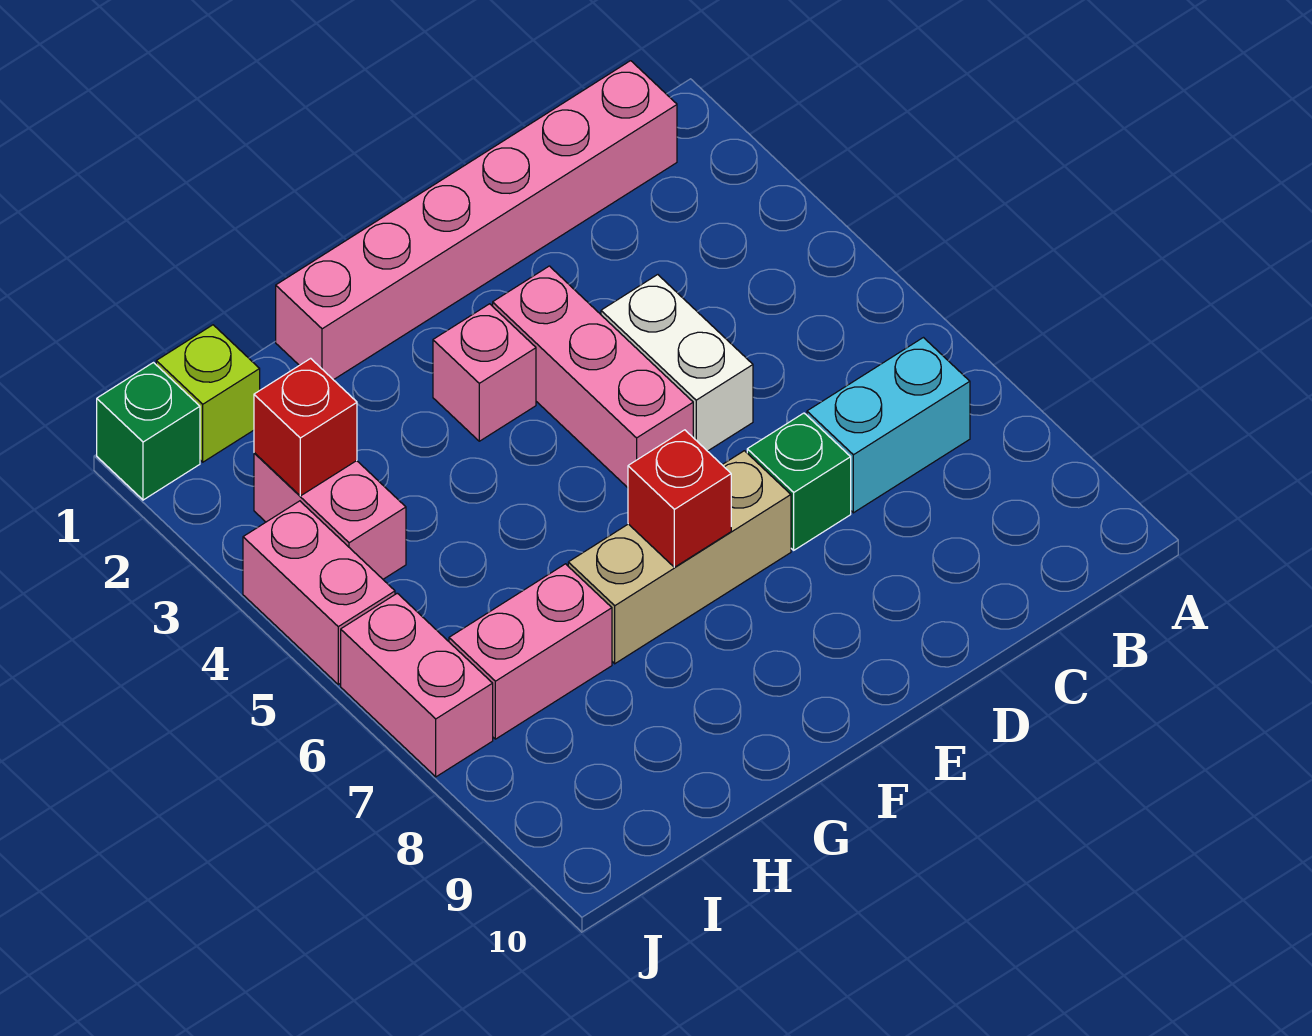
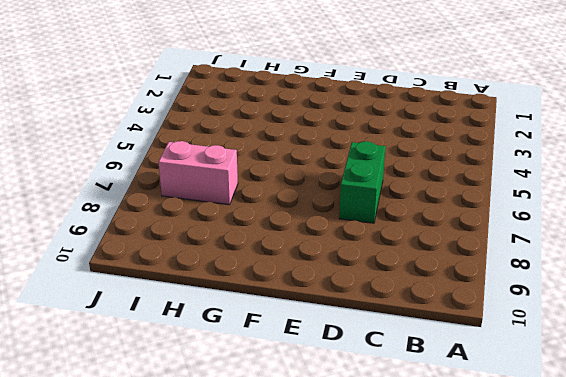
green 1x2 brick [339,141,386,223] -> green 1x1 brick [747,413,851,550]
none -> pink 1x6 brick [276,61,677,380]
none -> cyan 1x2 brick [807,338,970,513]
none -> white 1x2 brick [601,275,753,451]

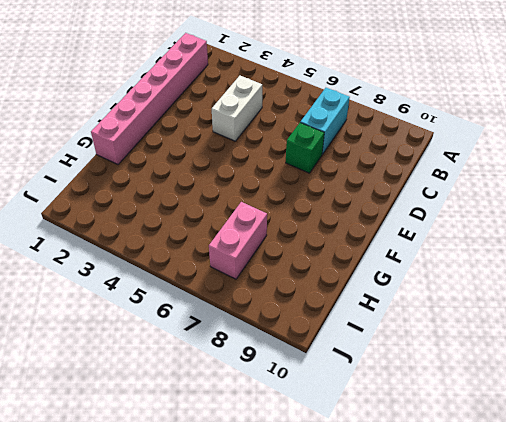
white 1x2 brick [212,76,262,141] -> white 1x2 brick turned to [601,275,753,451]
none -> pink 1x3 brick [493,266,693,488]
none -> tan 1x3 brick [568,451,791,664]
none -> pink 1x1 brick [433,304,536,441]

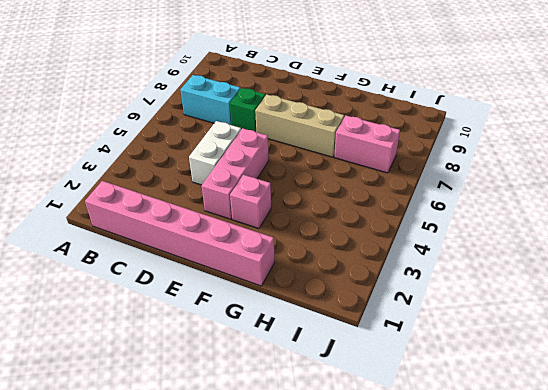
none -> lime 1x1 brick [156,325,260,462]
none -> pink 1x2 brick [254,453,406,579]
none -> green 1x1 brick [97,363,200,500]

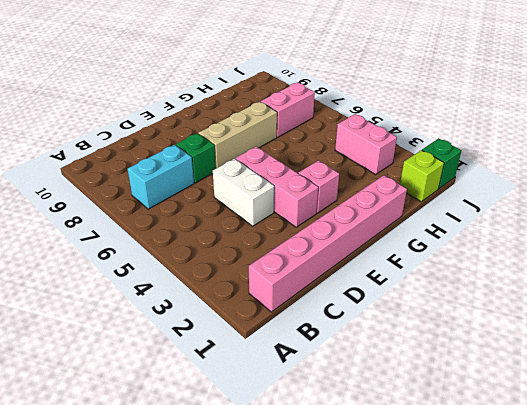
none -> pink 1x2 brick [243,501,395,684]
none -> pink 1x2 brick [341,593,493,777]
none -> red 1x1 brick [628,430,731,567]

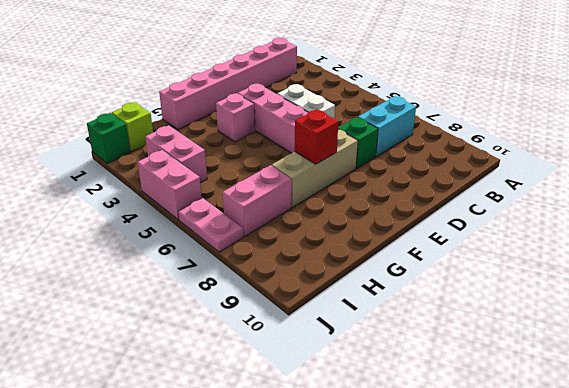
pink 1x2 plate [178,198,243,252] -> pink 1x2 brick [341,593,493,777]
none -> red 1x1 brick [254,358,357,496]

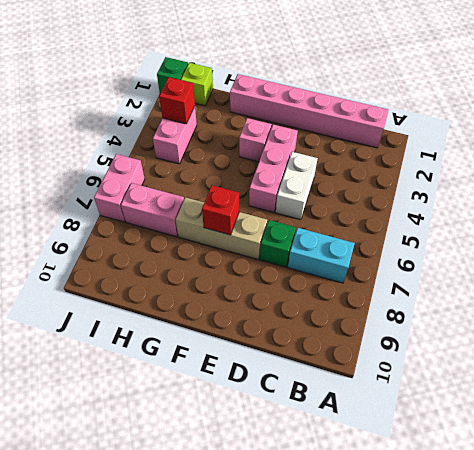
none -> pink 1x2 brick [243,501,395,684]

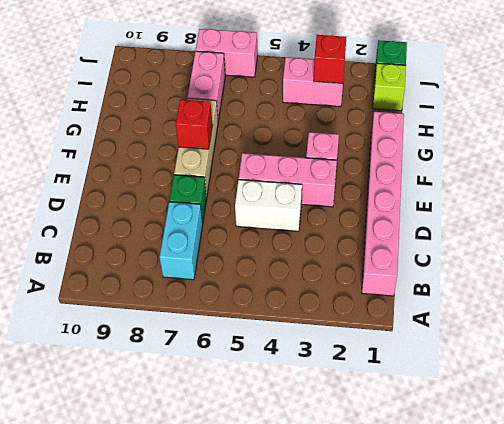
none -> pink 1x2 brick [243,501,395,684]

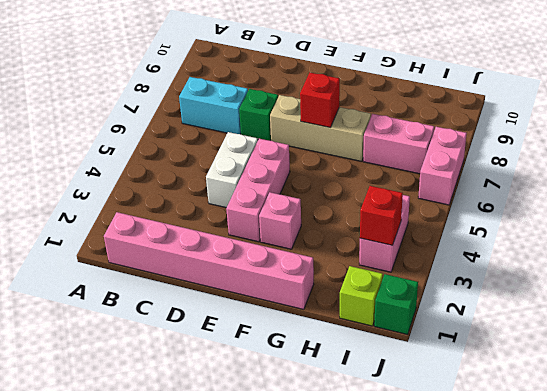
none -> pink 1x2 brick [243,501,395,684]

